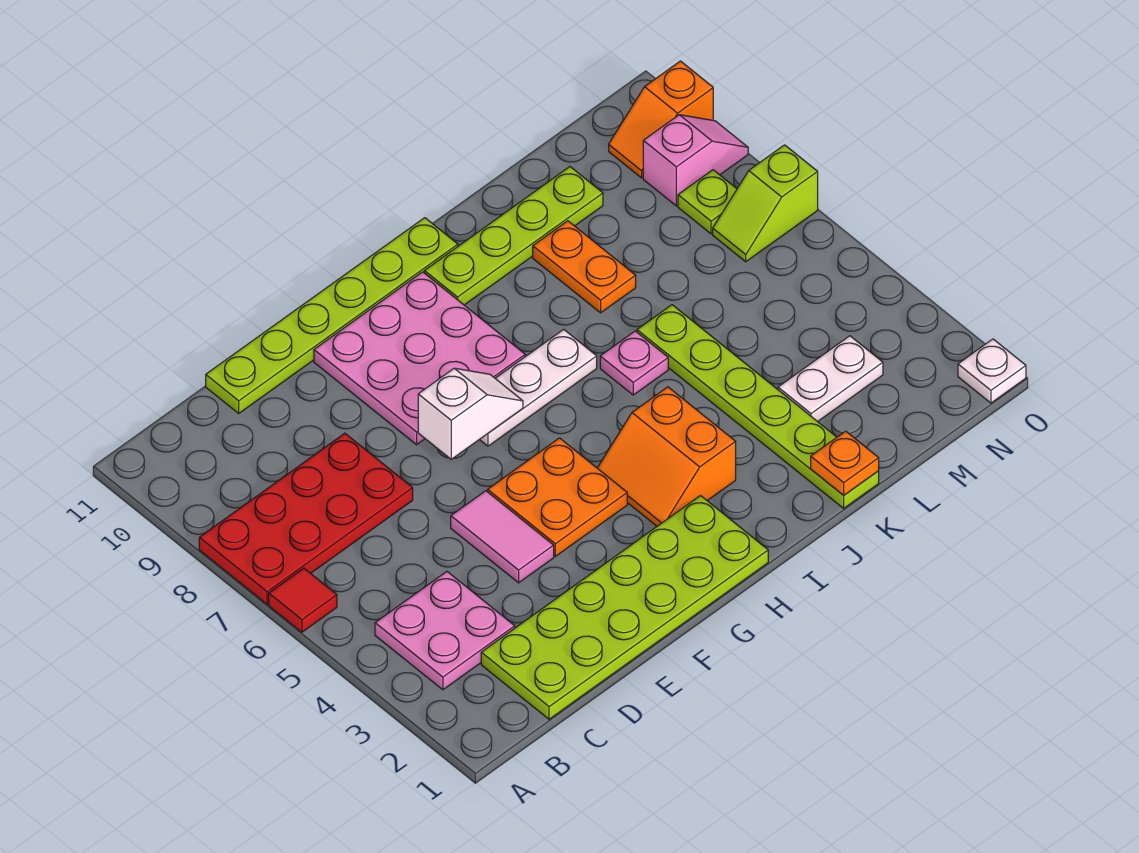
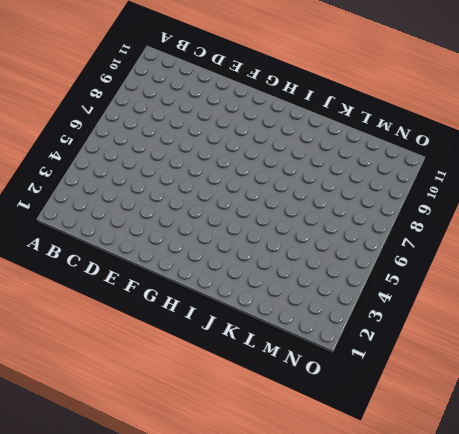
none -> red 1x1 tile [269,568,337,632]
none -> red 2x4 plate [199,433,413,604]
none -> pink 2x2 plate [375,572,515,690]

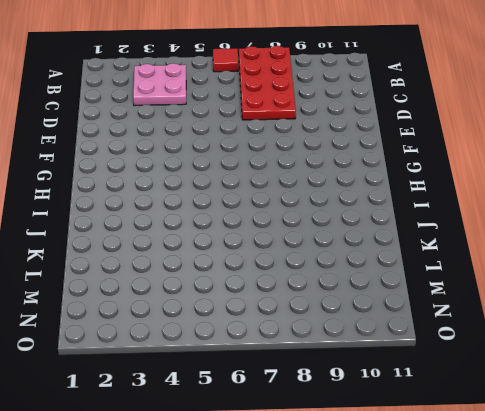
none -> lime 2x6 plate [481,496,768,719]
none -> lime 1x6 plate [206,218,458,413]
none -> pink 1x2 tile [451,491,554,583]

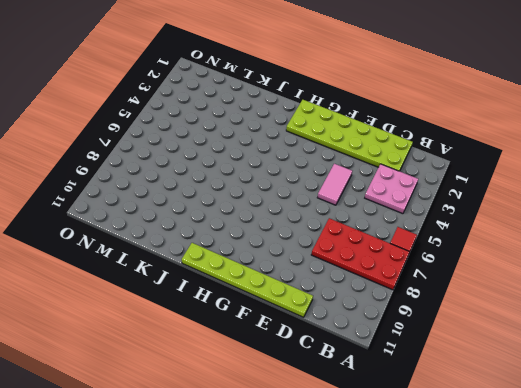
none -> orange 2x2 plate [488,438,627,556]
none -> pink 3x3 plate [314,272,525,445]
none -> white 1x3 plate [480,329,597,446]

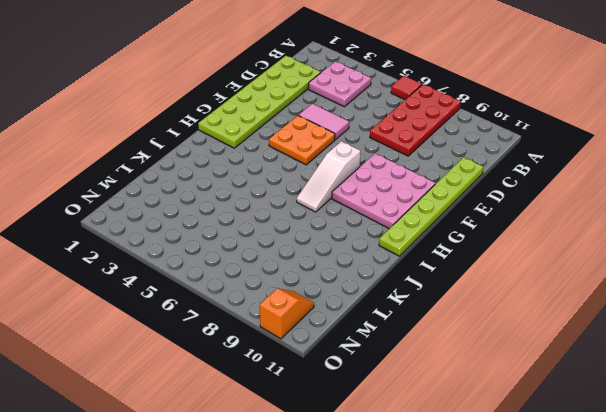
white 1x3 slope [297,141,360,212] -> white 1x3 plate [480,329,597,446]
none -> orange 2x2 slope [598,387,736,526]
none -> lime 1x4 plate [424,167,603,305]
none -> pink 1x1 plate [600,331,668,395]

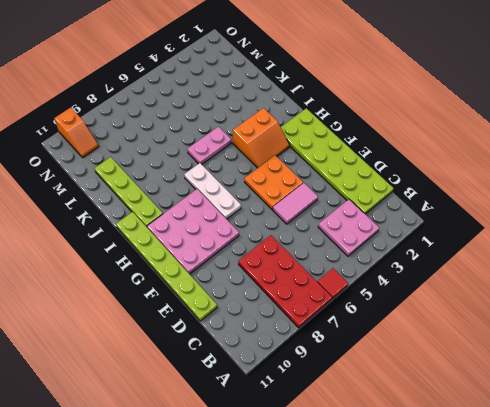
pink 1x2 plate [187,127,231,164] -> pink 1x1 plate [600,331,668,395]
none -> lime 1x6 plate [637,305,879,508]
none -> orange 1x2 plate [533,221,636,313]
none -> white 1x2 plate [778,336,883,422]

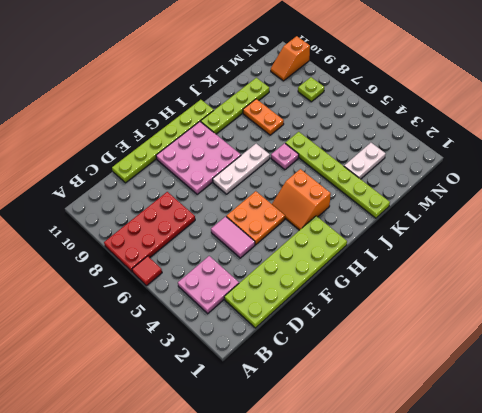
none -> lime 1x2 slope [713,145,818,262]
none -> pink 1x2 slope [643,115,748,206]
none -> white 1x1 plate [958,339,1026,403]

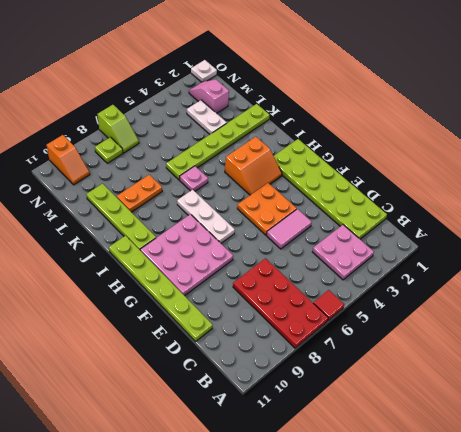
pink 1x2 slope [189,80,229,113] -> pink 1x2 slope moved to [643,115,748,206]
none -> white 1x2 slope [418,368,523,459]
none -> orange 1x1 plate [811,431,879,495]

